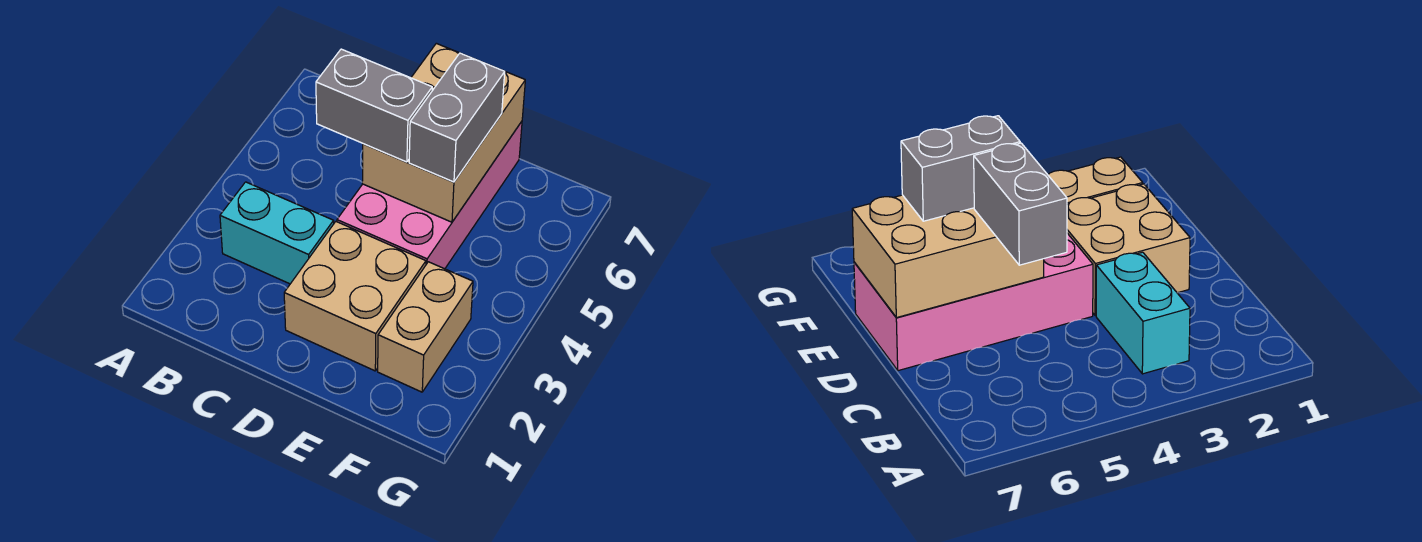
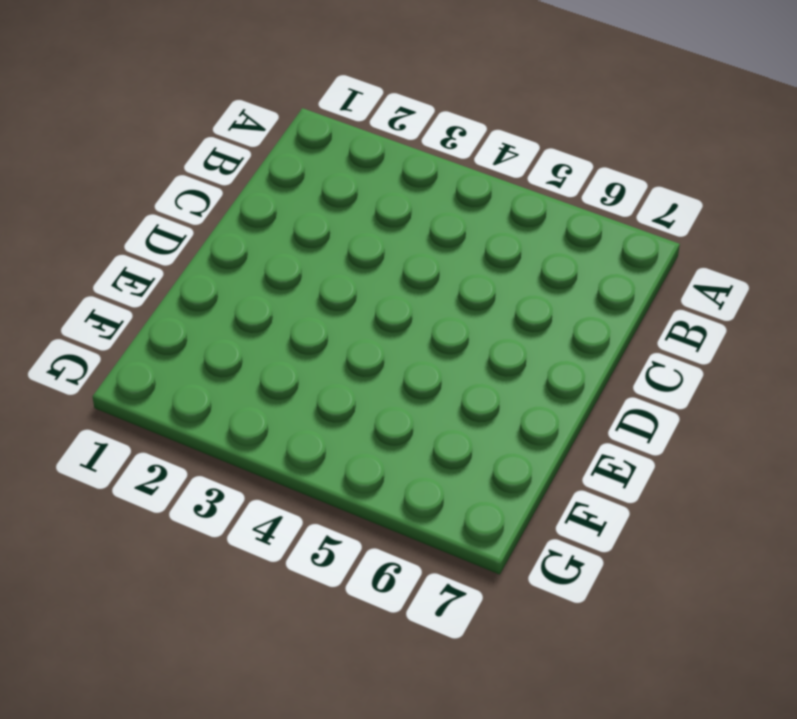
none -> cyan 1x2 brick [220,182,334,284]
none -> tan 2x2 brick [284,222,426,371]

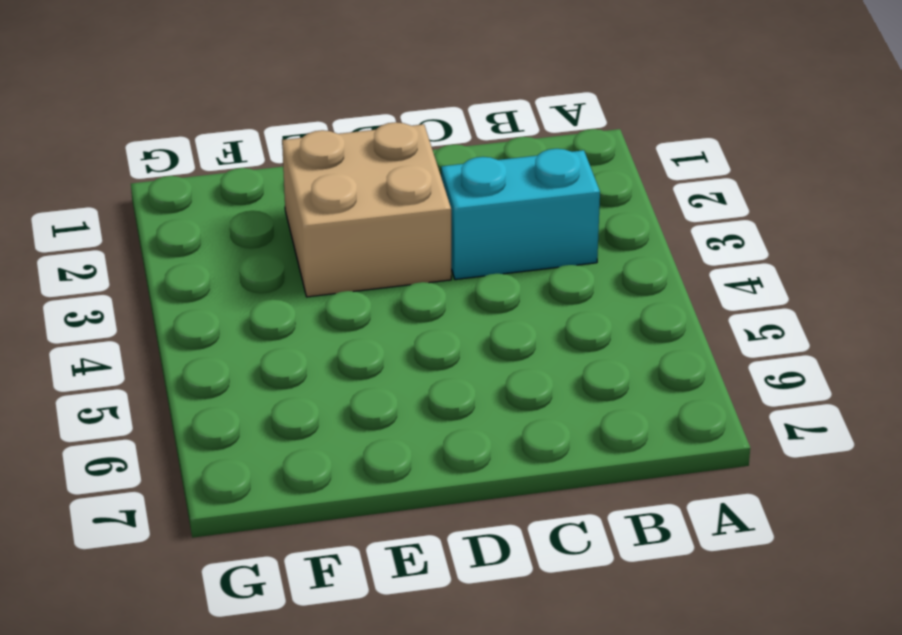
none -> pink 2x4 brick [337,122,522,269]
none -> tan 1x2 brick [378,262,473,392]

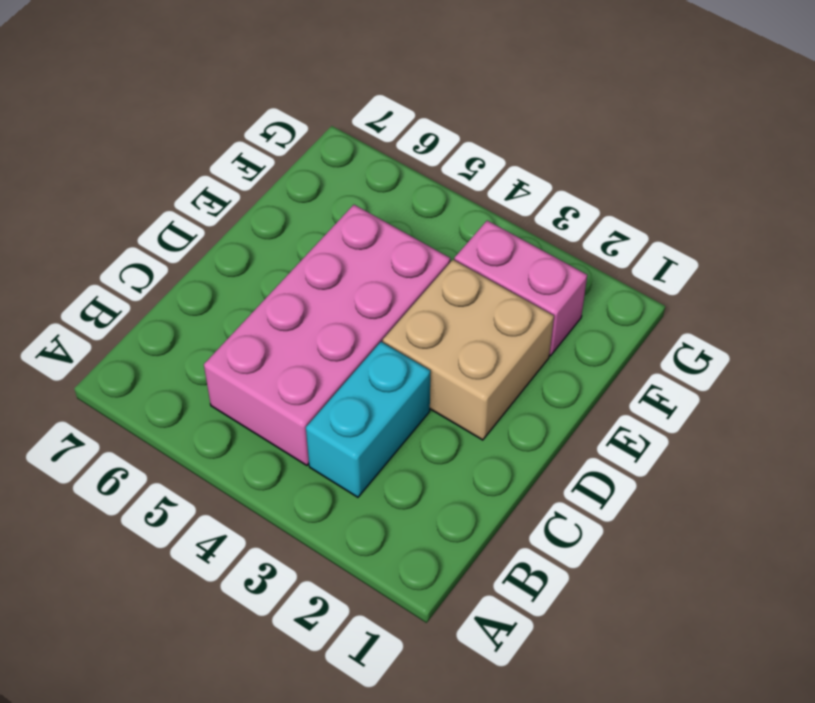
pink 2x4 brick [204,205,450,466] -> pink 2x4 brick turned to [337,122,522,269]
pink 1x2 brick [454,221,587,356] -> tan 1x2 brick [378,262,473,392]
none -> tan 2x3 brick [362,43,525,222]
none -> grey 1x2 brick [316,49,432,162]

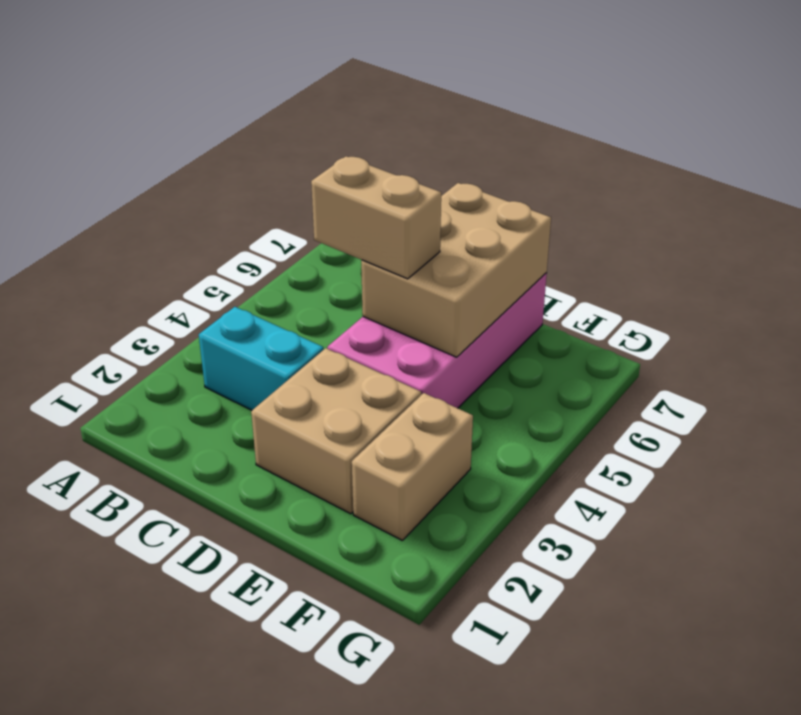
tan 1x2 brick [311,156,441,279] -> grey 1x2 brick [316,49,432,162]
none -> grey 1x2 brick [409,53,505,182]

